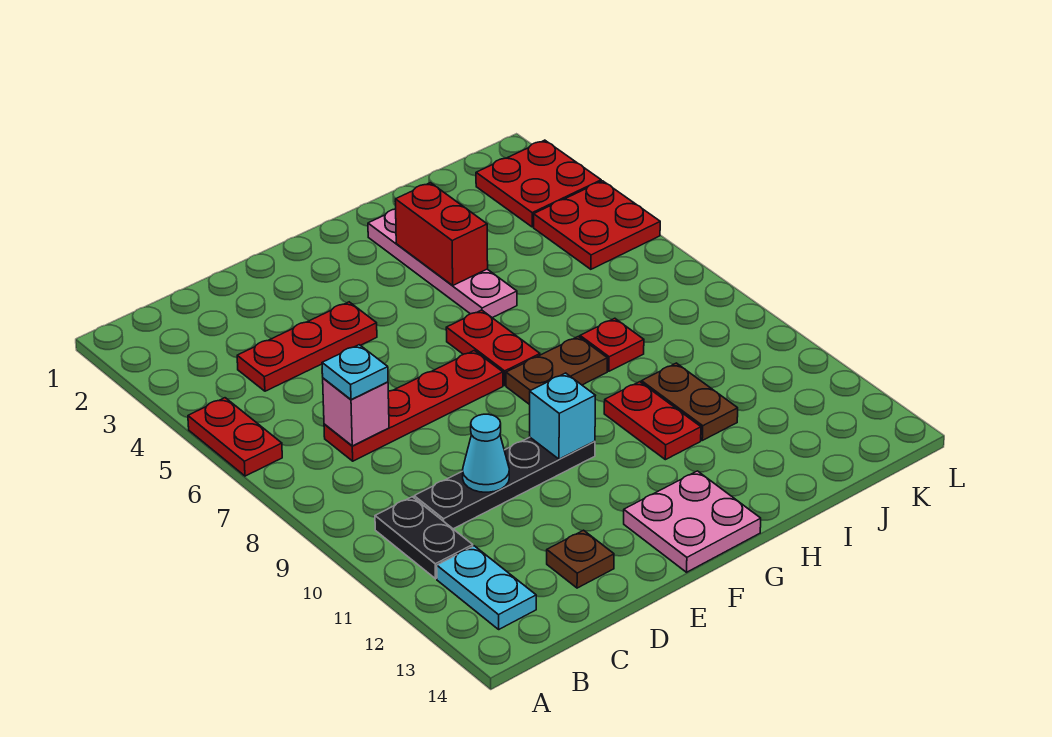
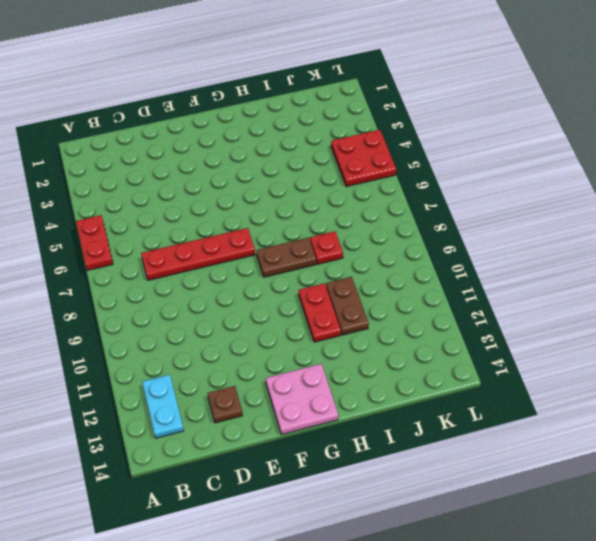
none -> black 1x2 plate [375,497,473,579]
none -> red 1x3 plate [237,302,377,391]
none -> black 1x4 plate [414,437,595,529]

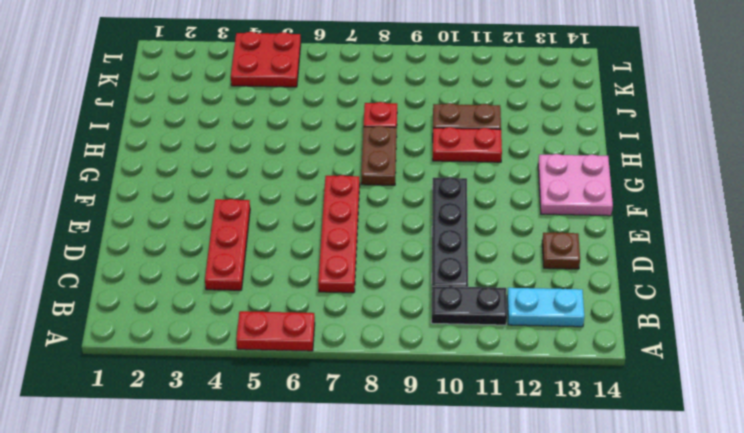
none -> red 1x2 plate [446,310,540,385]
none -> pink 1x4 plate [368,209,517,318]
none -> red 2x2 plate [476,140,601,227]

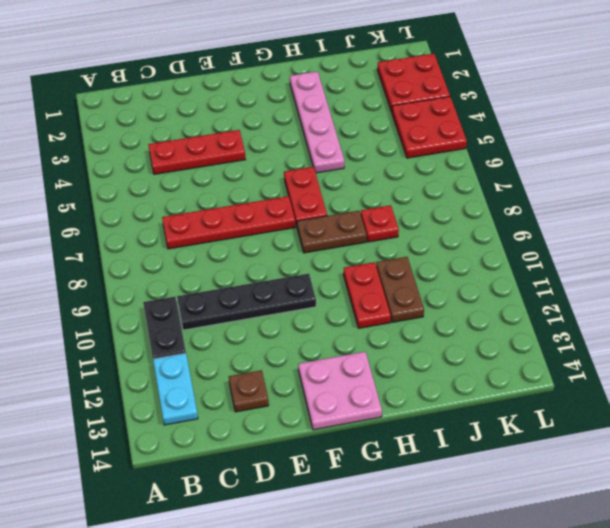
none -> red 1x2 plate [188,398,282,476]
none -> pink 1x1 brick [323,378,389,446]
none -> cyan 1x1 cone [462,414,509,492]

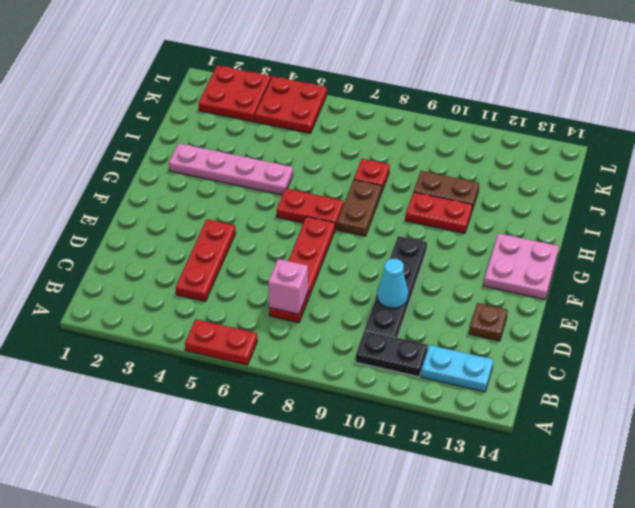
none -> cyan 1x1 brick [530,373,595,459]
none -> red 1x2 brick [395,183,488,286]
none -> cyan 1x1 plate [322,345,388,400]

